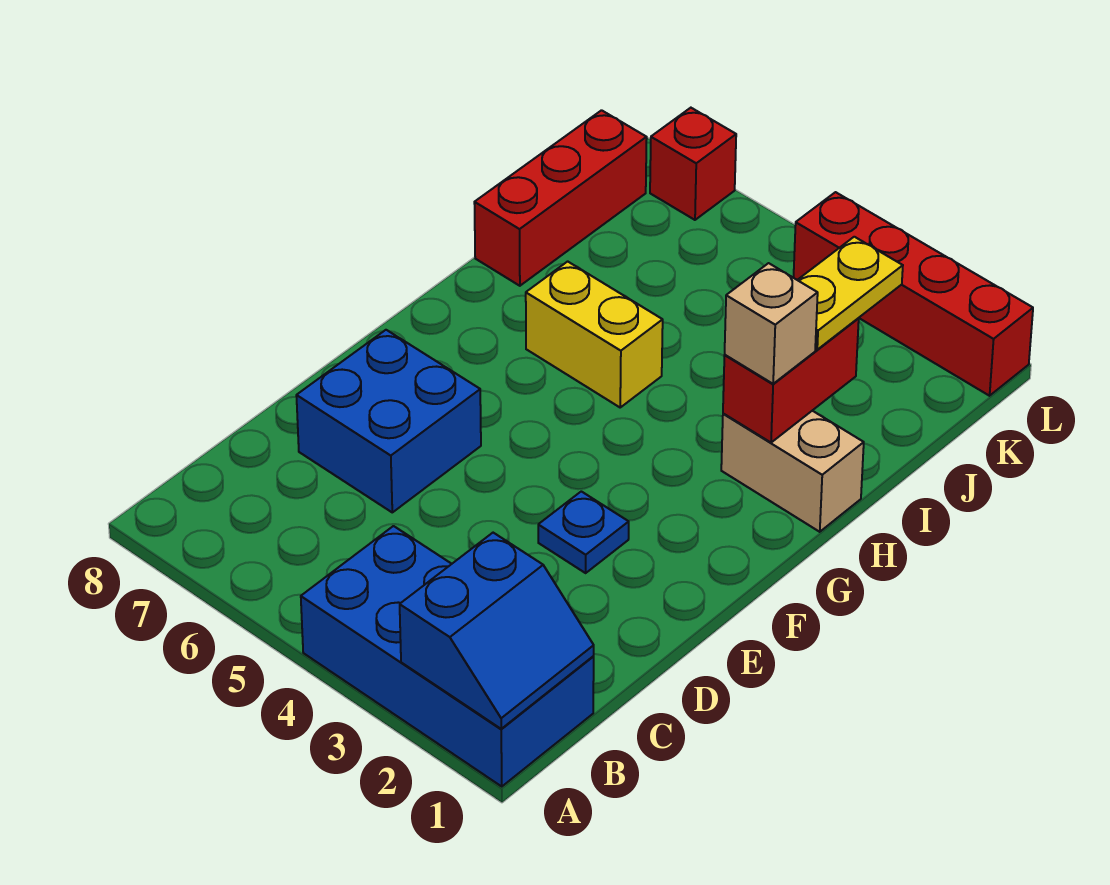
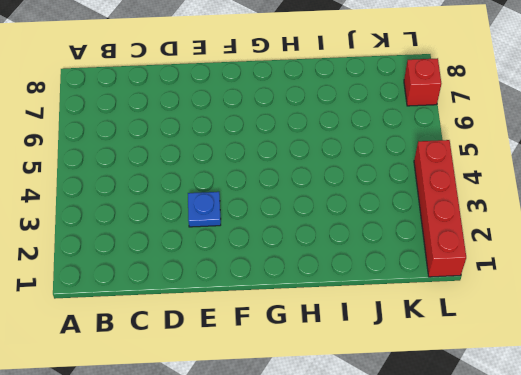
none -> blue 2x4 brick [301,526,594,786]
none -> blue 2x2 brick [296,330,481,512]
none -> tan 1x2 brick [721,411,864,532]

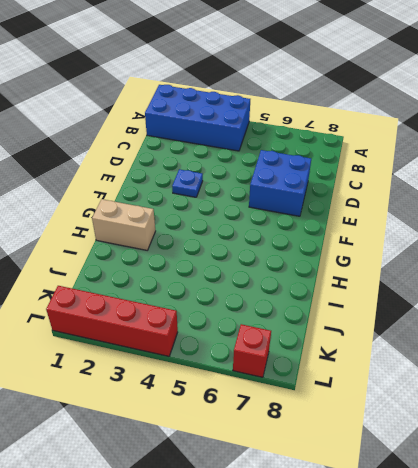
none -> yellow 1x2 brick [526,261,663,407]
none -> red 1x3 brick [474,110,647,286]
none -> blue 2x2 slope [400,533,594,729]

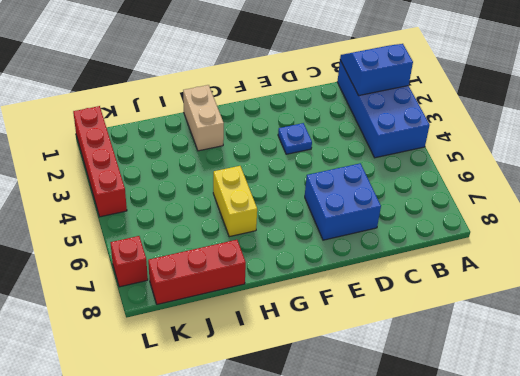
none -> red 1x2 brick [723,319,859,443]
none -> tan 1x1 brick [725,263,818,384]
none -> yellow 1x2 plate [798,237,903,350]

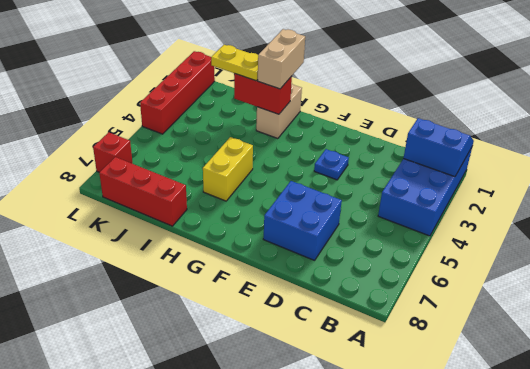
tan 1x2 brick [258,29,305,89] -> tan 1x1 brick [725,263,818,384]

